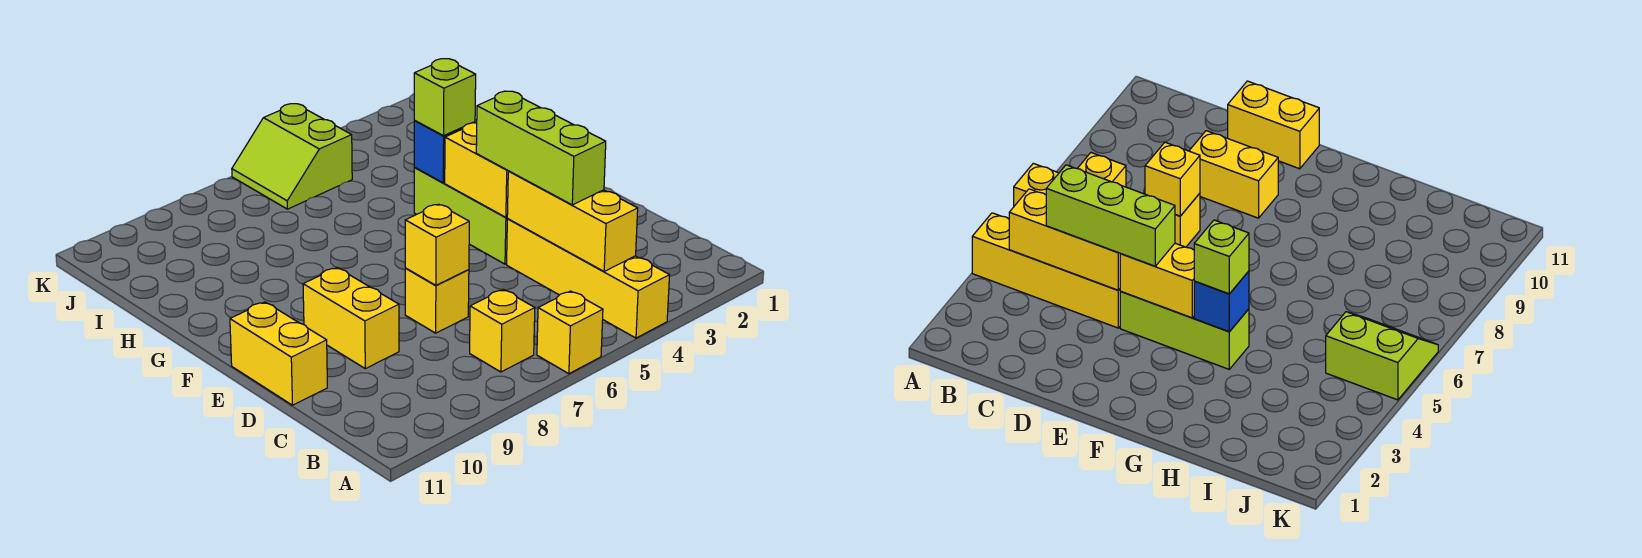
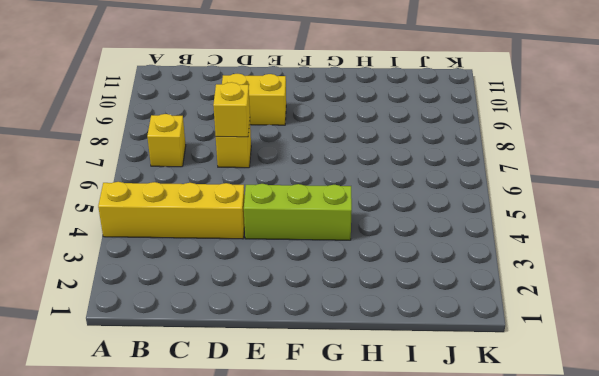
none -> yellow 1x1 brick [537,291,603,374]
none -> yellow 1x2 brick [230,302,327,405]
none -> lime 2x2 slope [232,104,352,209]

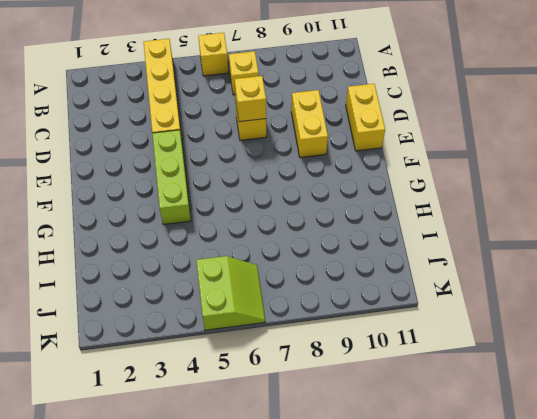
none -> yellow 1x3 brick [507,171,638,271]
none -> yellow 1x2 brick [445,123,508,217]
none -> blue 1x1 brick [414,120,475,183]

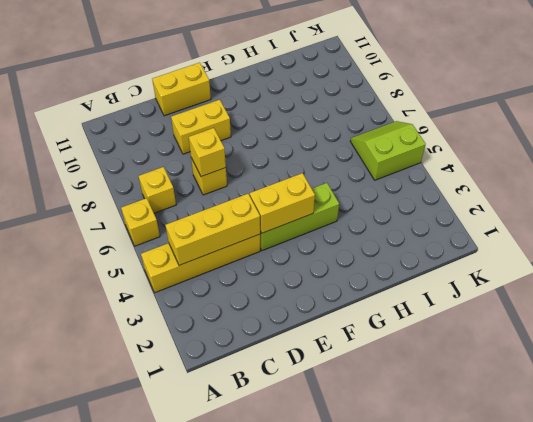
none -> blue 1x1 brick [414,120,475,183]
none -> lime 1x3 brick [476,91,606,205]
none -> lime 1x1 brick [414,59,476,136]

